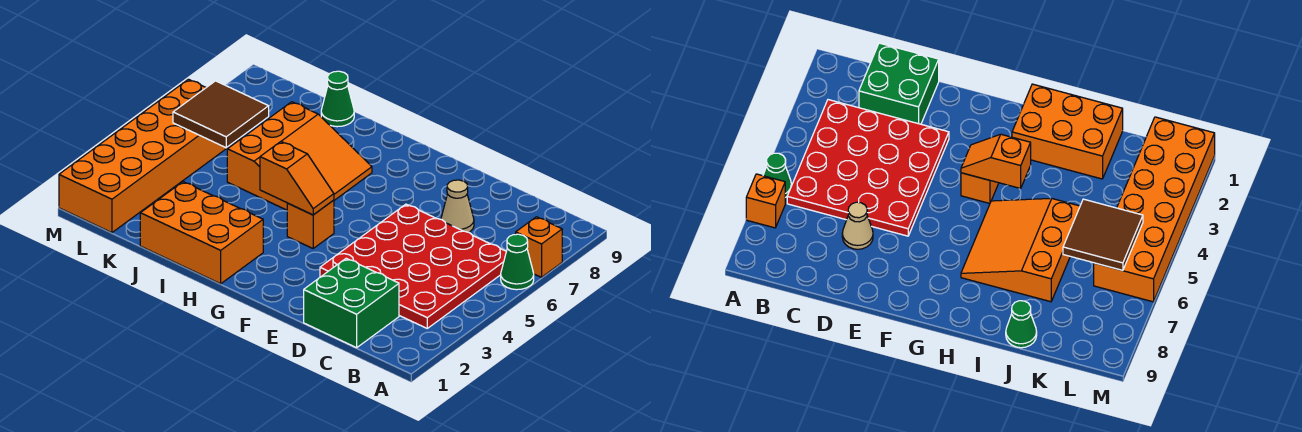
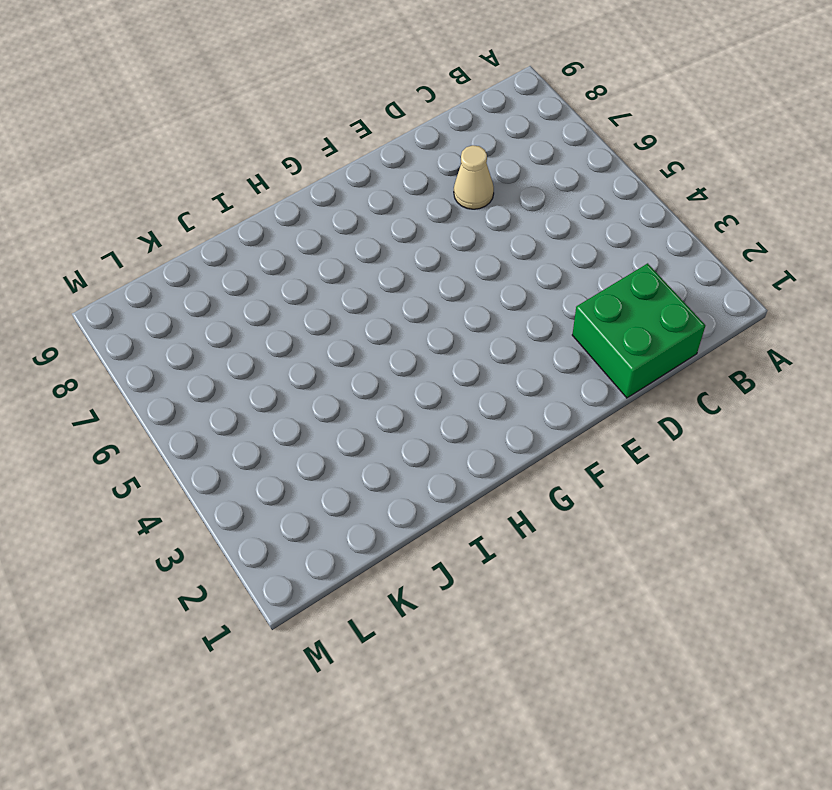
none -> green 1x1 cone [501,234,534,290]
none -> orange 1x1 brick [516,217,562,277]
none -> red 4x4 plate [320,204,506,328]

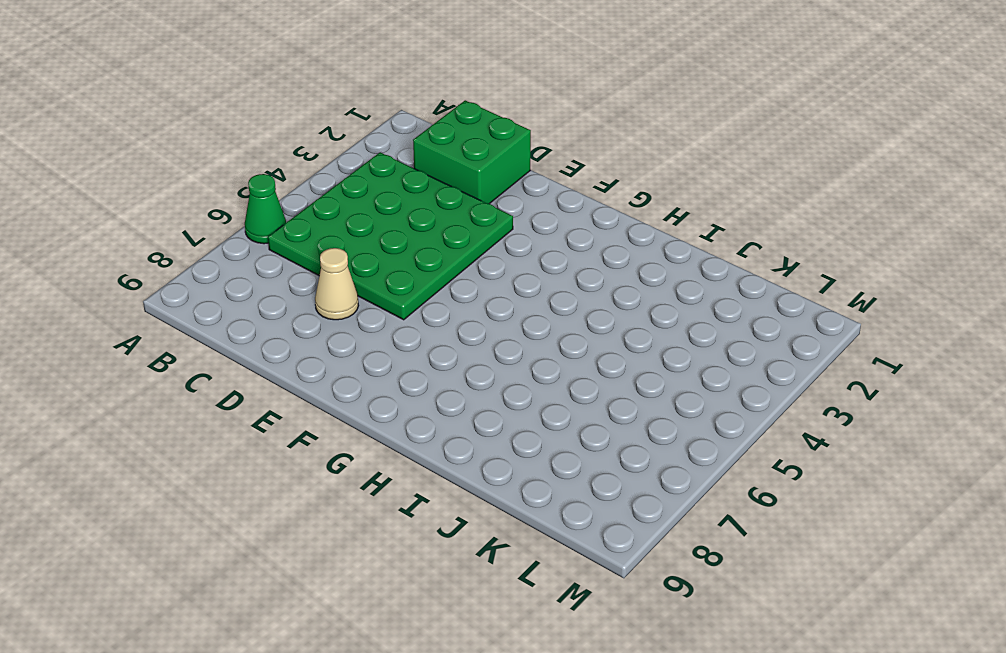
green 4x4 plate [268,152,513,320] -> red 4x4 plate [320,204,506,328]
none -> orange 1x1 brick [516,217,562,277]
none -> orange 1x1 brick [287,200,334,248]
none -> orange 2x3 brick [140,182,263,284]

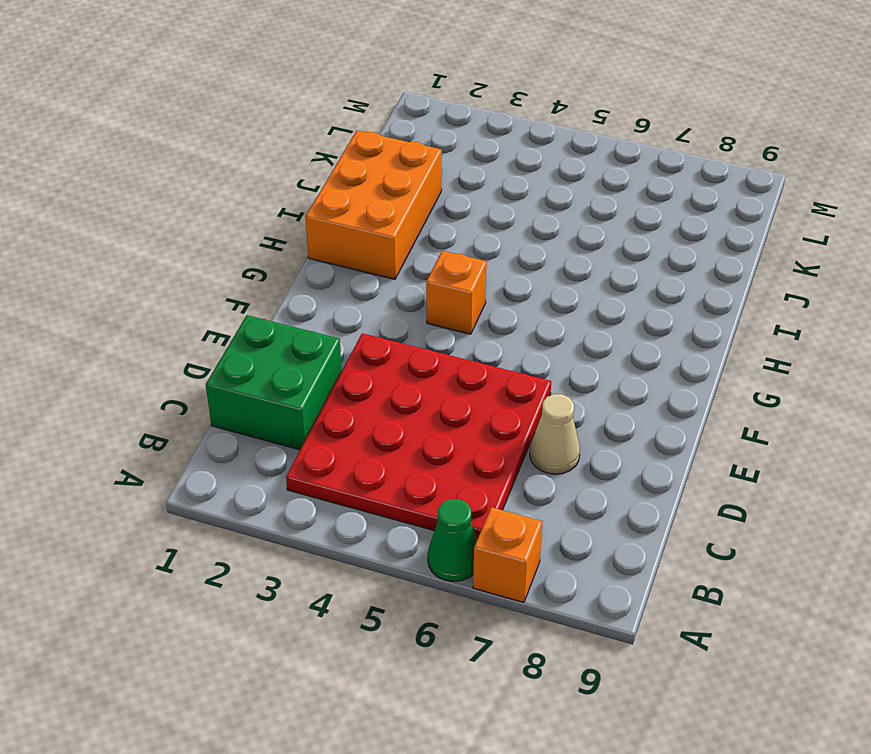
none -> orange 3x3 slope [227,102,372,210]
none -> green 1x1 cone [321,71,354,127]
none -> orange 2x6 brick [59,79,241,233]

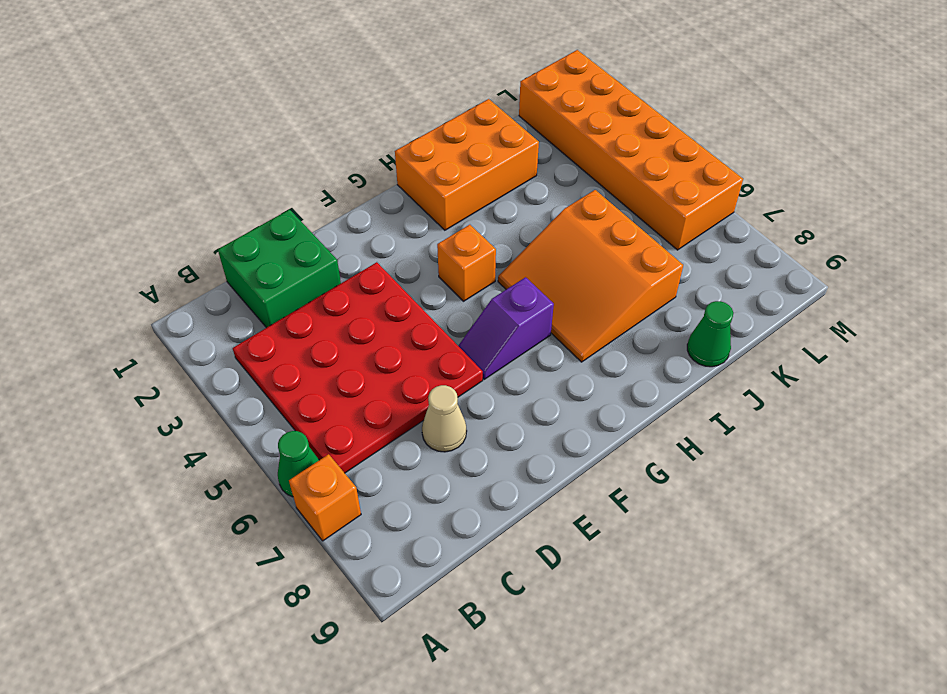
purple 1x2 slope [458,277,554,379] -> none
none -> orange 1x2 slope [260,142,334,215]
none -> brown 2x2 tile [173,81,269,148]

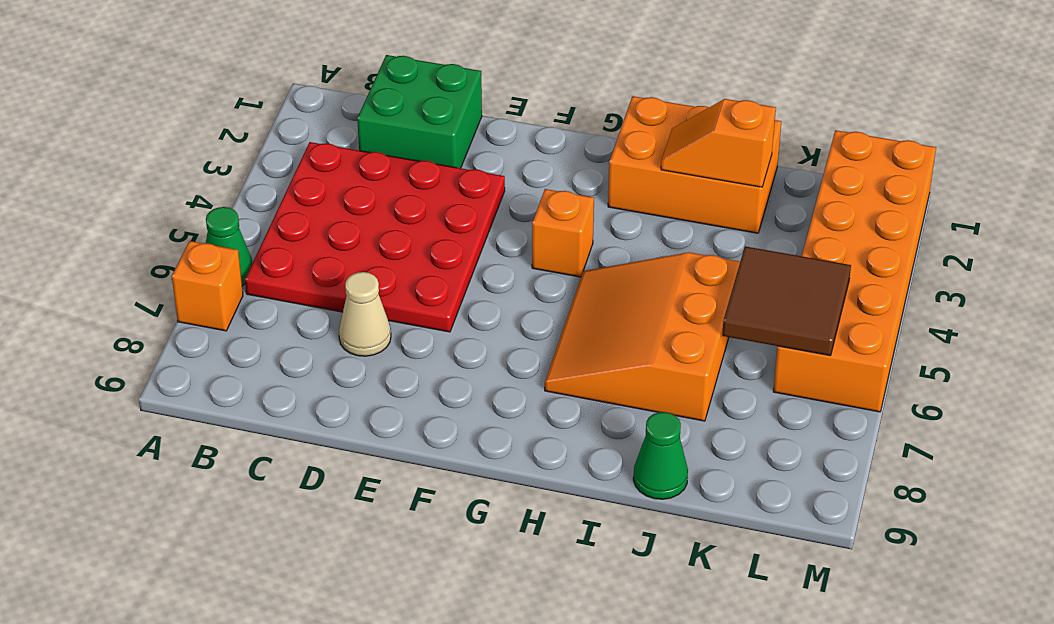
orange 1x2 slope [661,99,776,187] -> orange 1x2 slope moved to [260,142,334,215]

